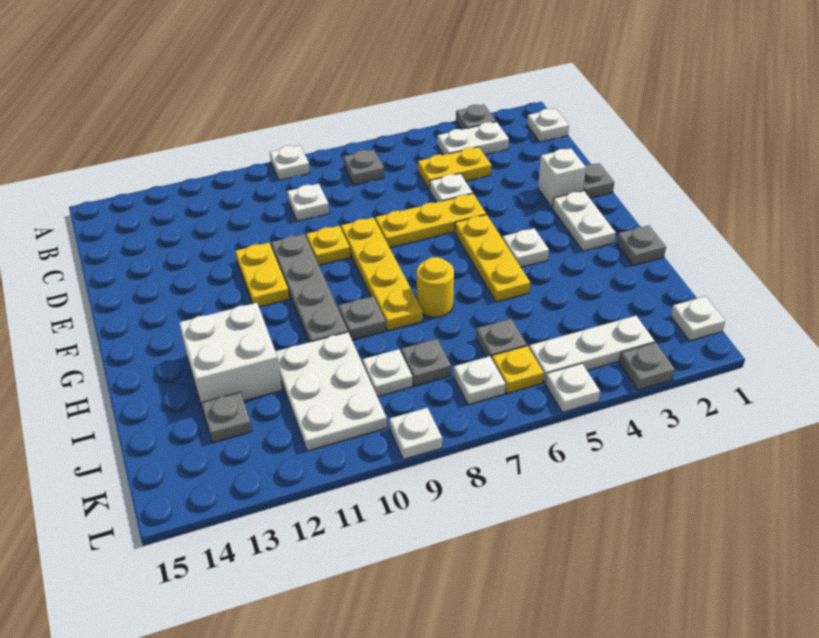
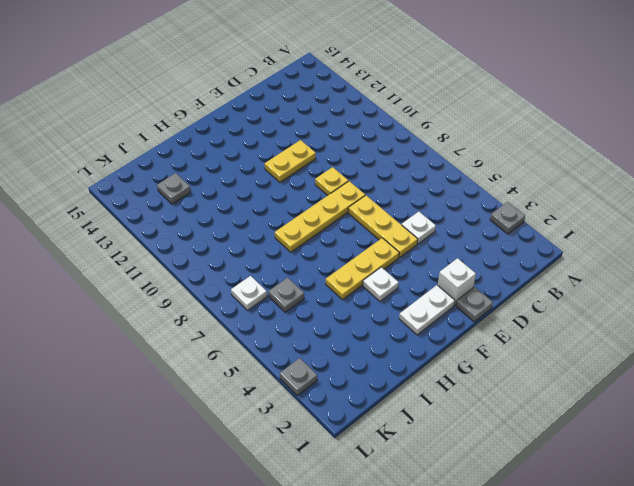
none -> white 1x1 plate [270,145,310,180]
none -> white 1x1 plate [527,109,569,142]
none -> white 1x2 plate [437,122,509,155]
none -> grey 1x1 plate [343,150,384,185]

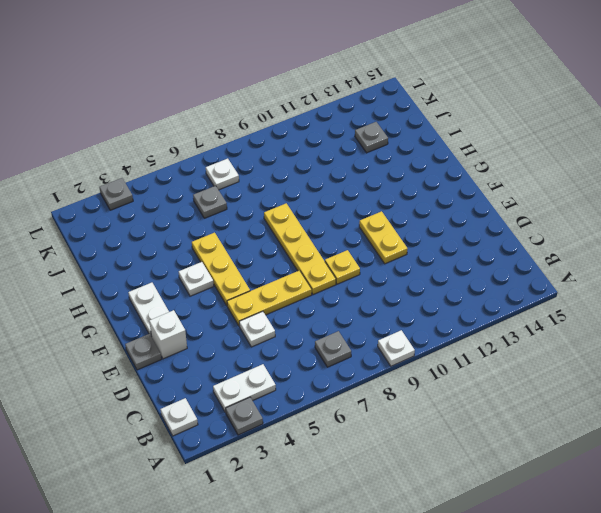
none -> yellow 1x2 plate [418,147,491,190]
none -> white 1x1 plate [287,184,329,221]
none -> grey 1x4 plate [271,234,348,342]
none -> grey 1x1 plate [616,225,666,265]

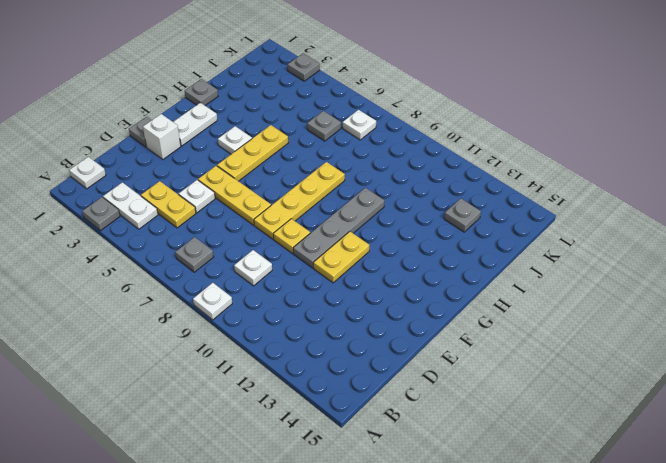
none -> yellow 1x1 round brick [417,257,454,317]
none -> grey 1x1 plate [338,296,386,340]
none -> white 2x2 brick [179,303,282,406]
none -> white 2x3 plate [275,332,387,451]

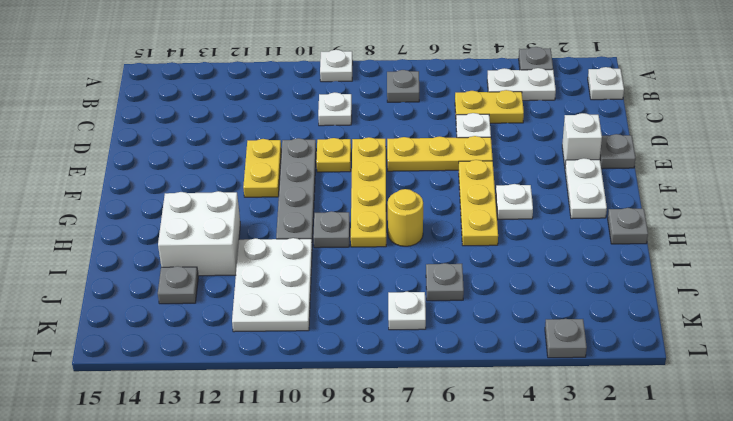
none -> grey 1x1 plate [401,339,451,386]
none -> white 1x1 plate [363,349,413,397]
none -> white 1x1 plate [671,296,725,341]
none -> white 1x3 plate [529,316,655,383]

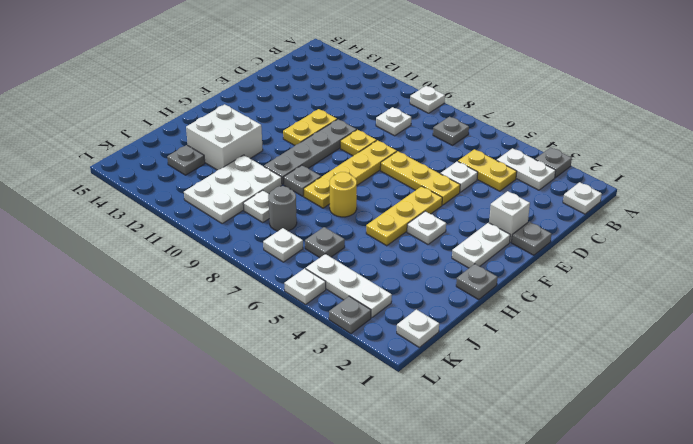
grey 1x1 round brick [268,186,297,231] -> grey 1x1 plate [401,339,451,386]
none -> yellow 1x1 plate [492,346,544,393]
none -> white 1x1 plate [389,408,442,459]

